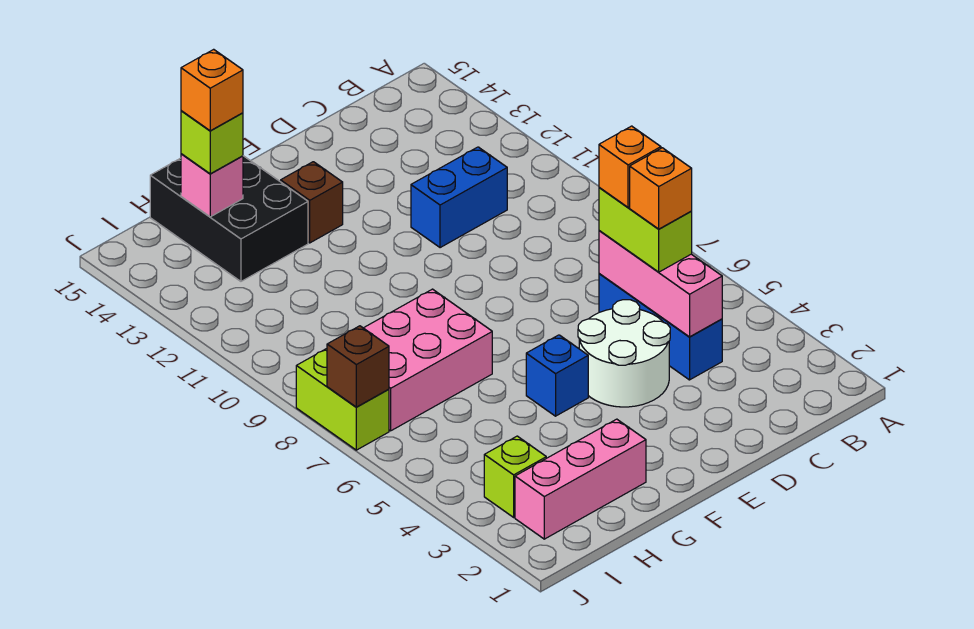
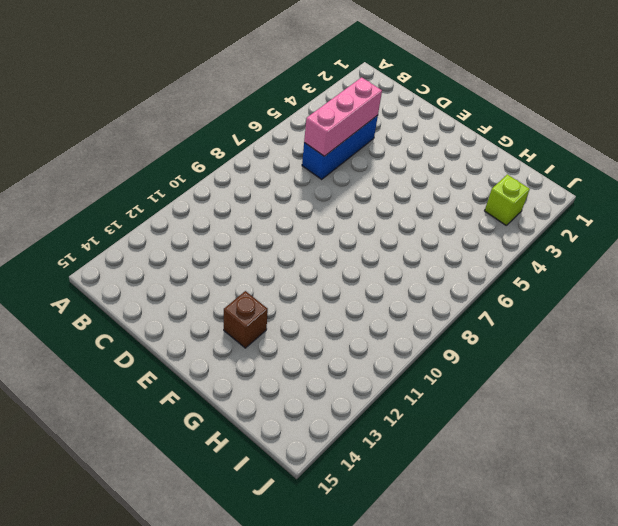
none -> blue 1x2 brick [411,147,507,248]
none -> white 2x2 round brick [578,300,670,407]
none -> blue 1x1 brick [526,335,588,416]

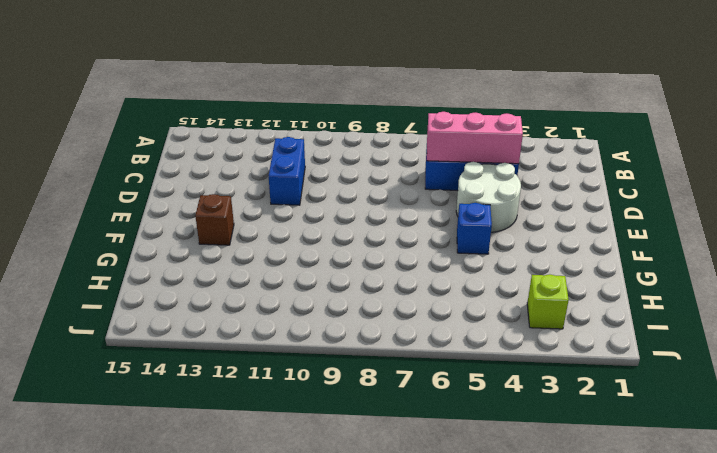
none -> pink 1x3 brick [515,419,646,539]
none -> pink 2x3 brick [364,289,492,431]
none -> black 2x3 brick [150,156,308,281]

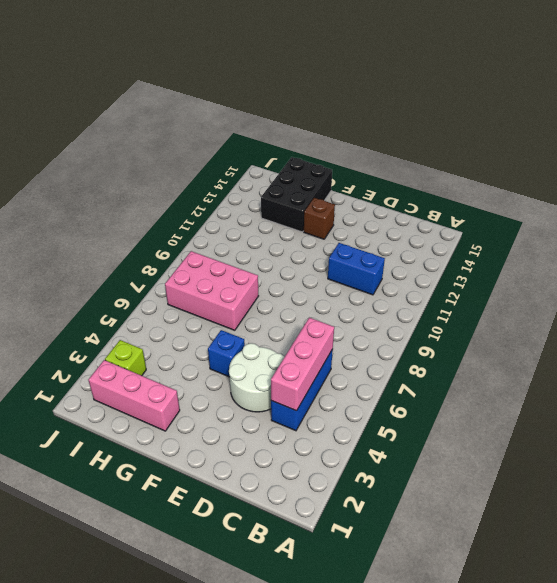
none -> lime 1x2 brick [296,349,389,450]
none -> pink 1x1 brick [181,154,243,217]
none -> brown 1x1 brick [327,326,389,407]

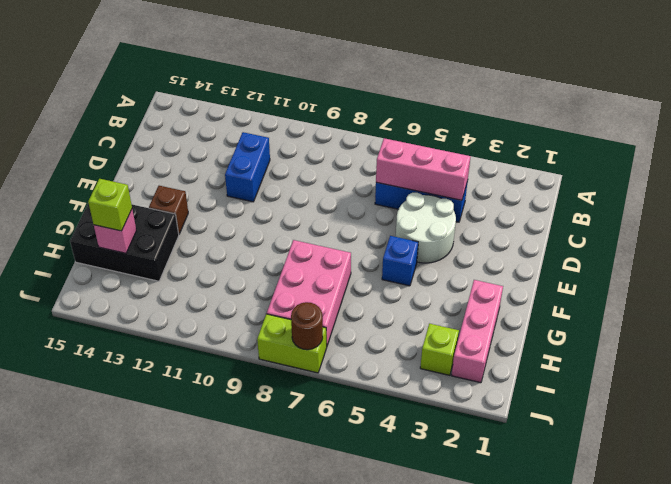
brown 1x1 round brick [291,302,323,350] -> brown 1x1 brick [327,326,389,407]
none -> lime 1x2 brick [599,187,692,272]
none -> orange 1x1 brick [630,148,692,229]
none -> orange 1x1 brick [599,126,661,207]

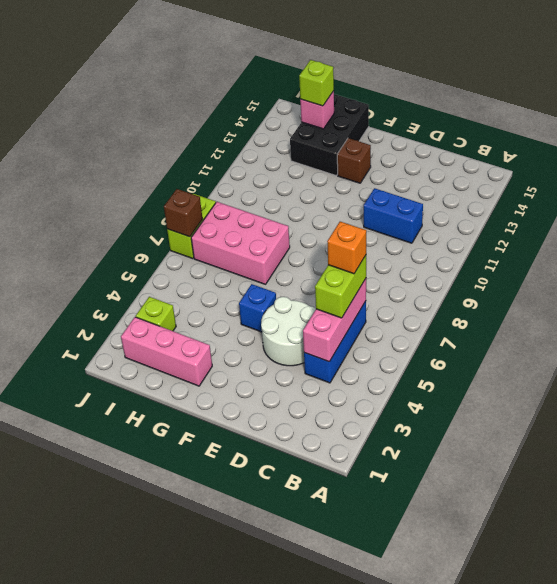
none -> orange 1x1 brick [630,148,692,229]
none -> orange 1x1 brick [181,49,243,131]

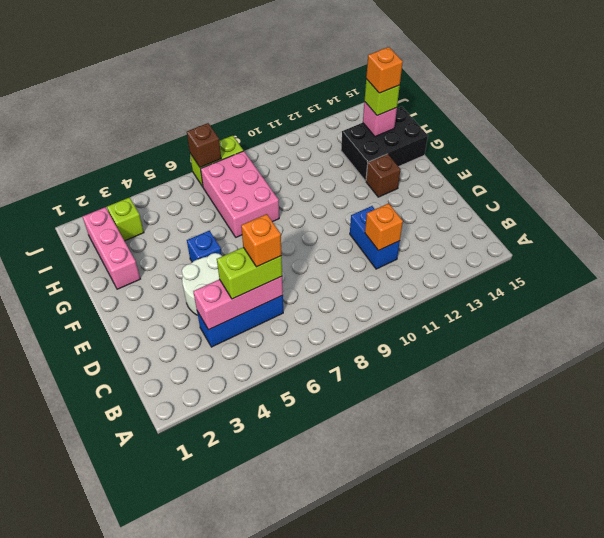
orange 1x1 brick [365,203,403,251] -> orange 1x1 brick moved to [630,148,692,229]

